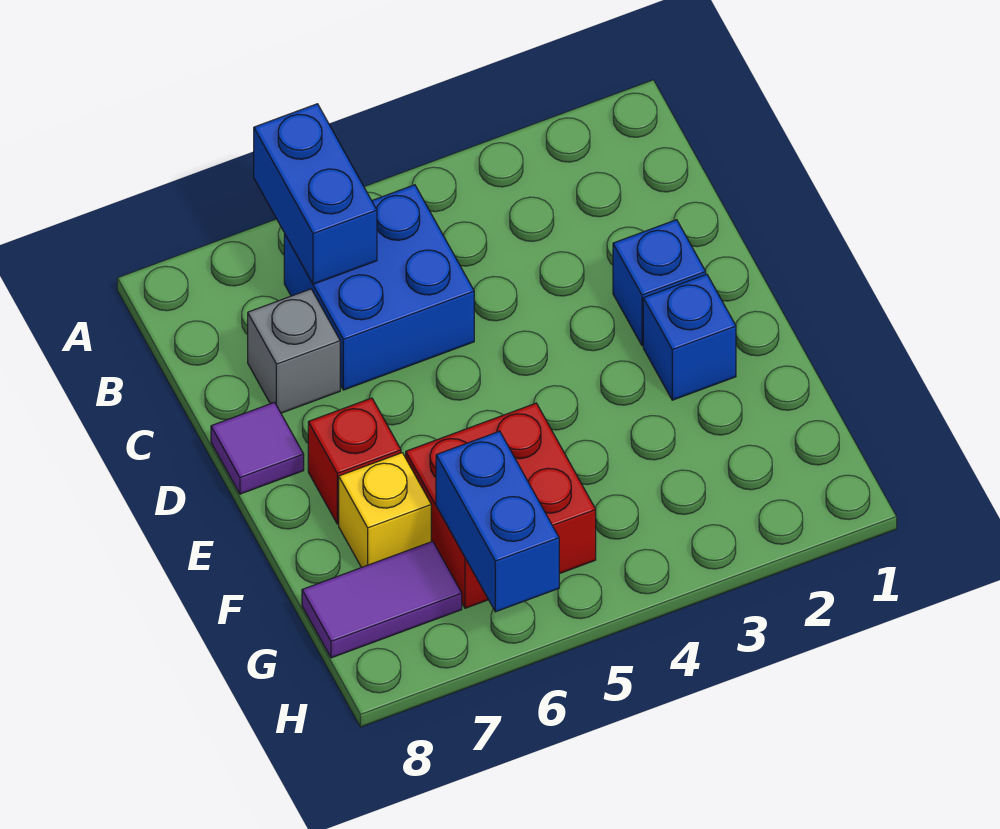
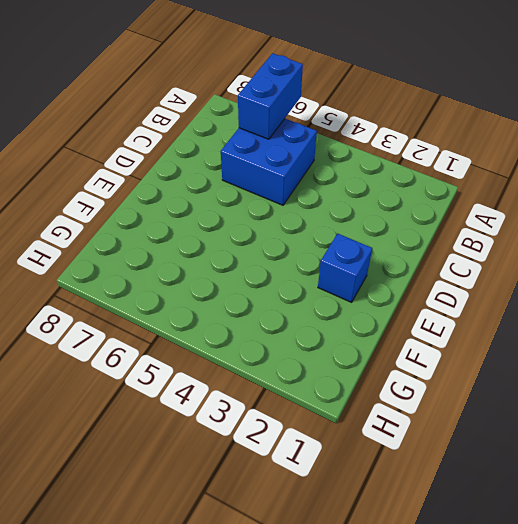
none -> grey 1x1 brick [248,289,340,413]
none -> blue 1x1 brick [613,220,706,346]

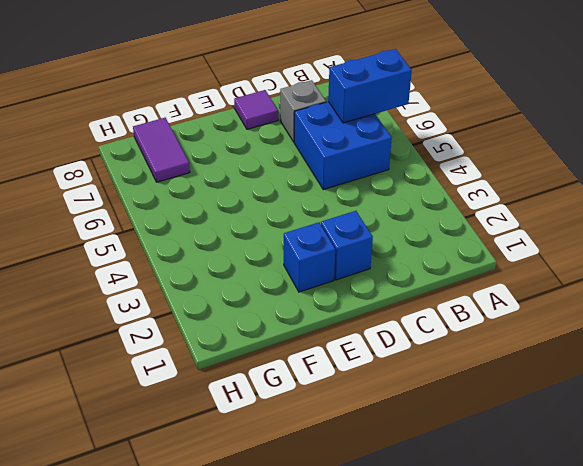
none -> red 1x1 brick [308,398,401,524]
none -> red 2x2 brick [406,403,596,608]

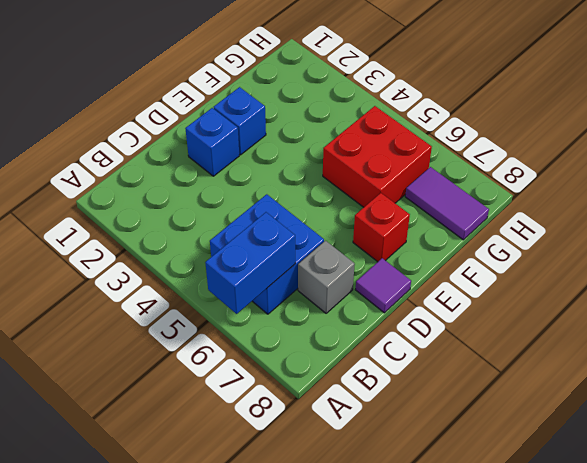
none -> yellow 1x1 brick [339,453,431,567]
none -> blue 1x2 brick [436,431,559,612]

